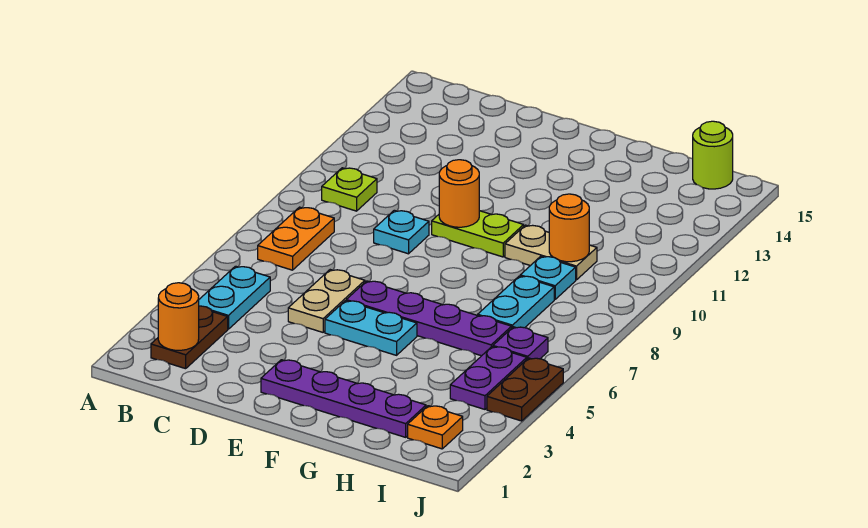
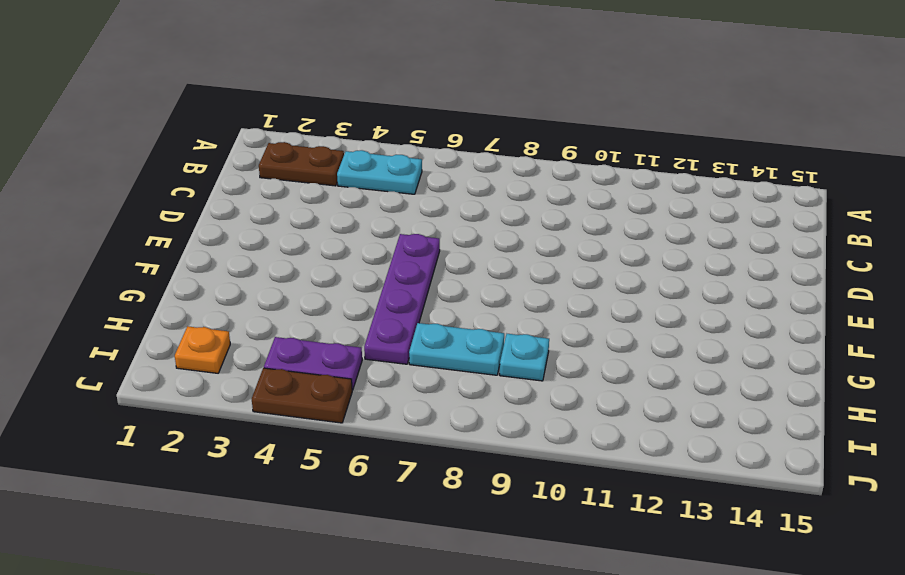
none -> orange 1x2 plate [258,207,334,270]
none -> lime 1x1 plate [322,168,377,211]
none -> tan 1x2 plate [288,270,365,332]

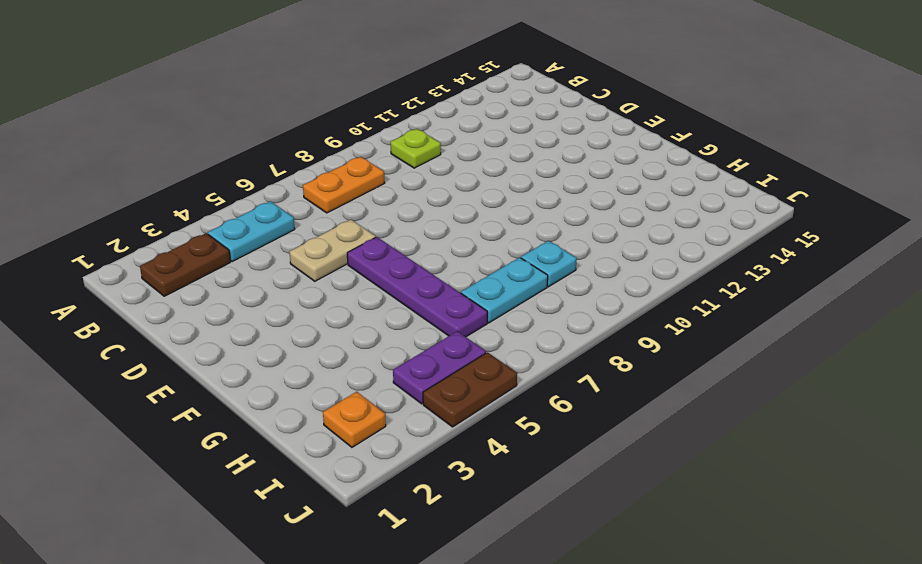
none -> cyan 1x1 plate [374,210,429,254]
none -> purple 1x4 plate [261,360,426,437]
none -> cyan 1x2 plate [325,301,417,355]

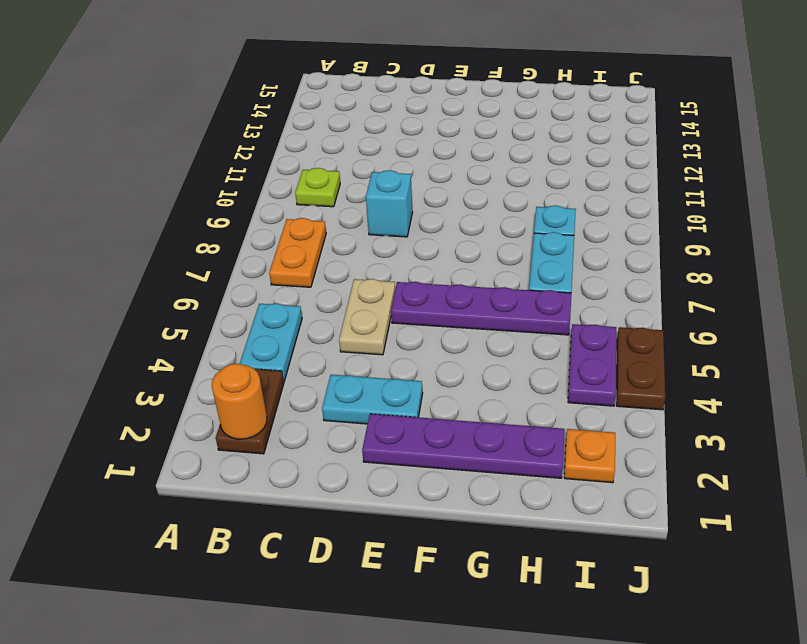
cyan 1x2 plate [322,375,423,424] -> cyan 1x2 plate moved to [325,301,417,355]
cyan 1x1 brick [366,170,412,237] -> cyan 1x1 plate [374,210,429,254]
none -> lime 1x2 plate [432,211,524,257]
none -> tan 1x2 plate [505,225,597,280]
none -> purple 1x1 plate [493,327,548,359]

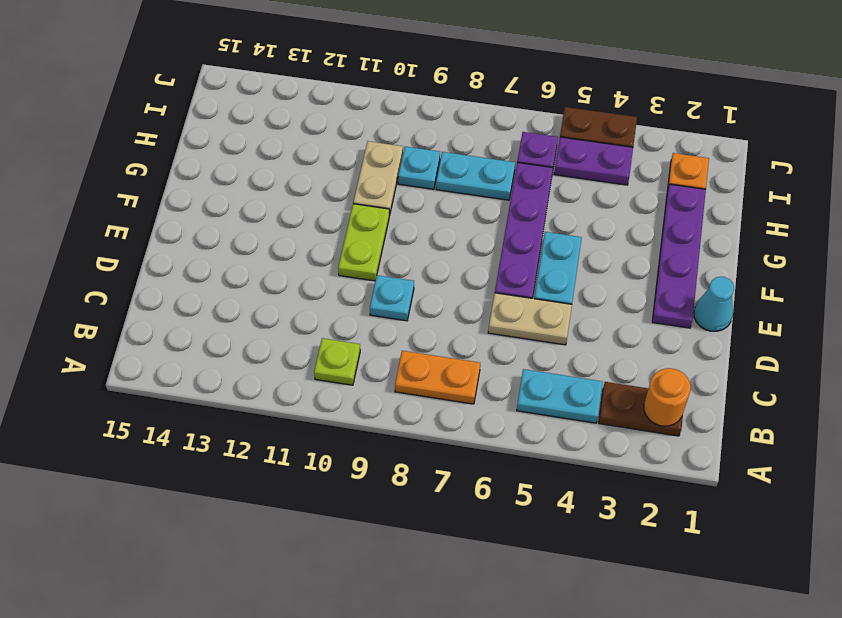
cyan 1x1 cone [694,277,734,331] -> none
none -> lime 1x1 round brick [693,121,733,189]
none -> orange 1x1 round brick [439,160,479,227]
none -> orange 1x1 round brick [549,194,589,262]

